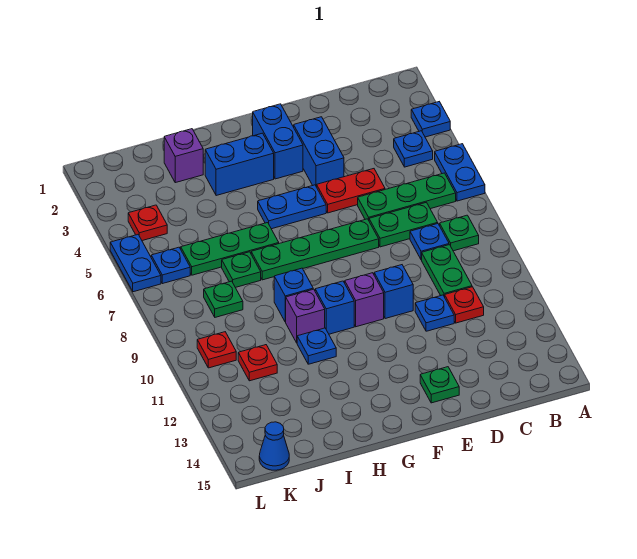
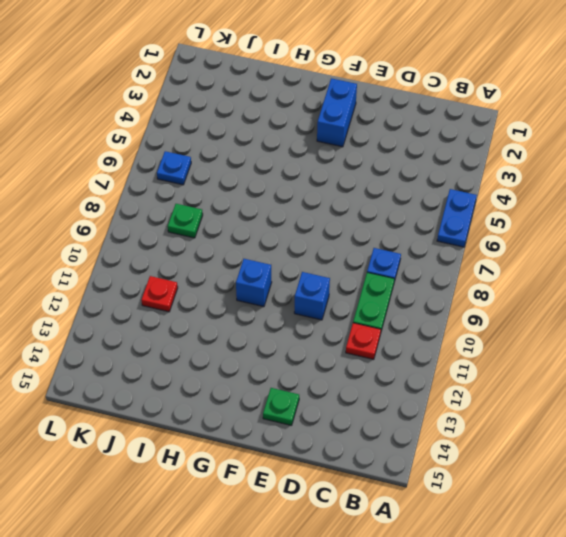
none -> blue 1x1 plate [411,102,450,137]
none -> blue 1x1 plate [394,131,433,167]
none -> green 1x3 plate [358,173,456,220]
none -> green 1x1 plate [440,215,479,251]

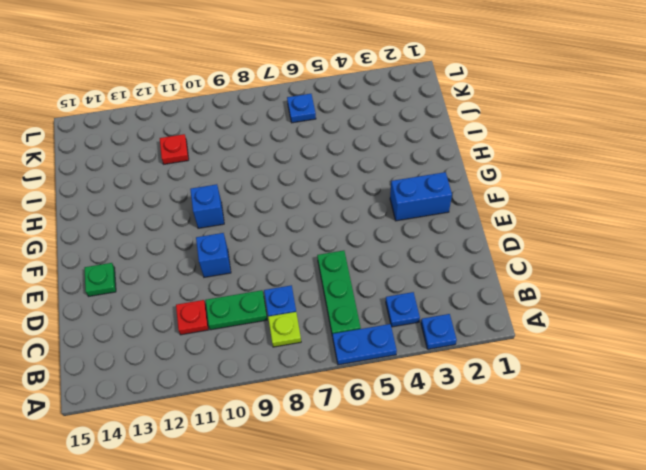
lime 1x1 plate [268,312,301,347] -> green 1x1 plate [440,215,479,251]
none -> green 1x2 plate [369,202,438,247]
none -> red 1x2 plate [317,169,385,213]
none -> blue 1x1 plate [415,295,454,331]
none -> blue 1x2 brick [294,117,344,187]

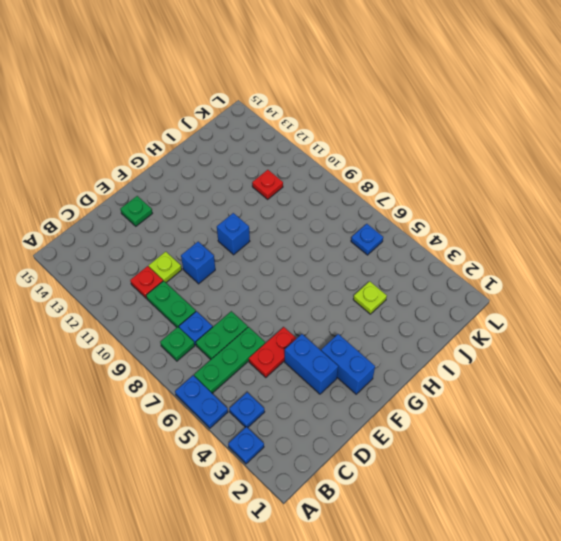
lime 1x1 plate [149,252,182,282] -> blue 1x1 plate [415,295,454,331]
lime 1x1 plate [353,281,387,314] -> none
none -> green 1x4 plate [251,219,379,280]
none -> blue 1x2 plate [258,185,326,229]
none -> purple 1x1 brick [345,273,384,327]
none -> blue 1x2 brick [205,133,274,196]

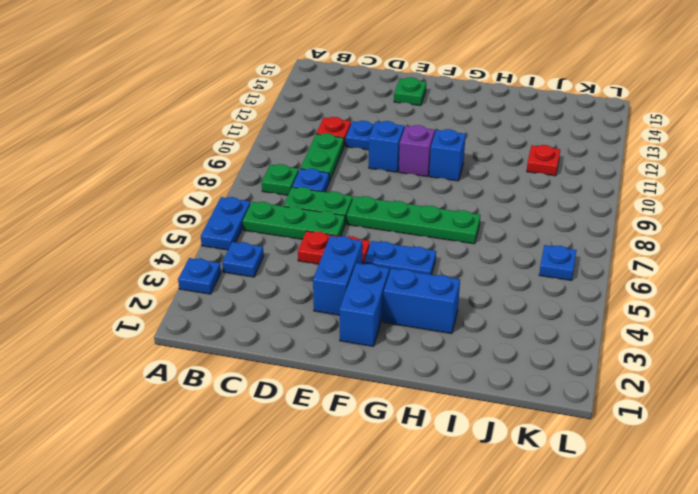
none -> green 1x3 plate [181,223,279,275]
none -> blue 1x1 brick [274,268,313,322]
none -> purple 1x1 brick [286,289,325,343]
none -> blue 1x1 plate [297,328,336,364]

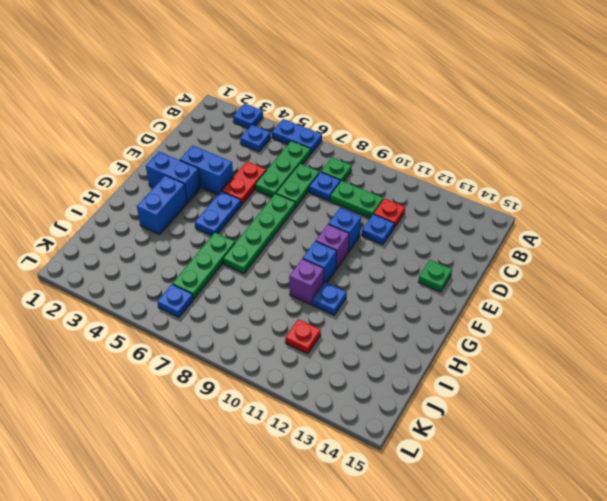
none -> blue 1x1 brick [274,268,313,322]
none -> purple 1x1 brick [164,129,203,183]
none -> green 1x1 plate [222,252,261,288]
none -> green 1x1 plate [204,281,243,317]

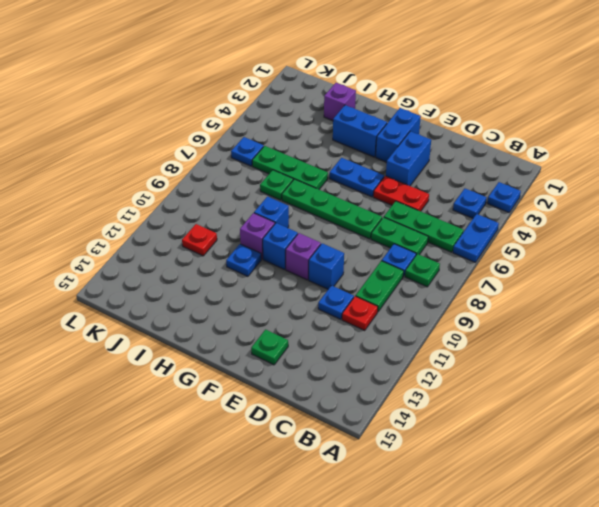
none -> green 1x1 plate [204,281,243,317]
none -> red 1x1 plate [128,205,167,241]
none -> red 1x1 plate [197,332,236,368]
none -> blue 1x1 cone [259,422,289,470]

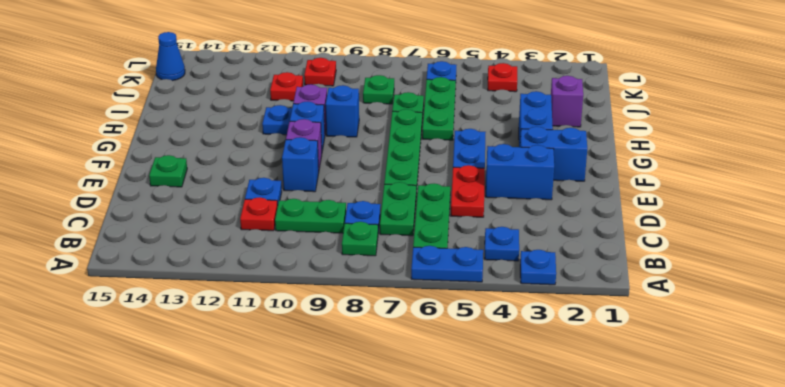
none -> blue 1x2 plate [110,235,161,292]

